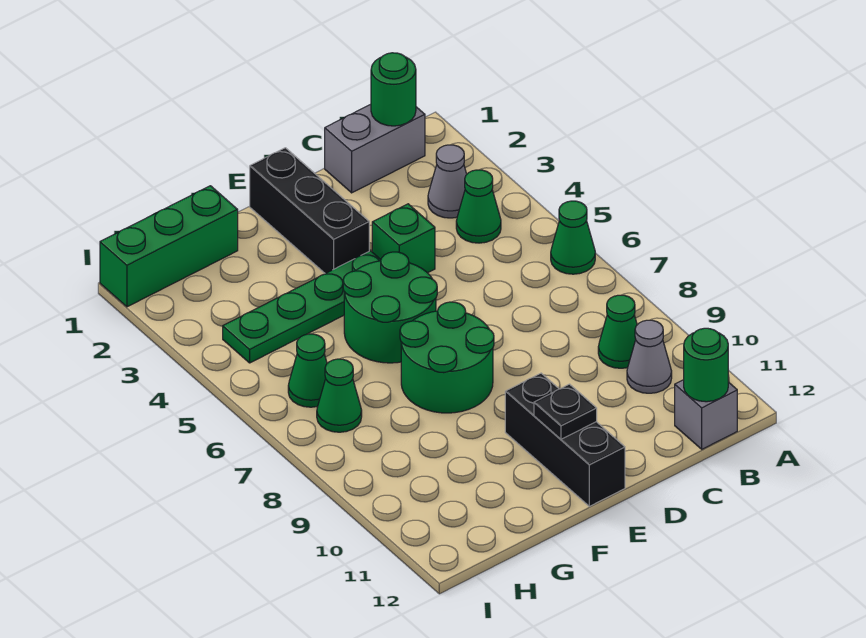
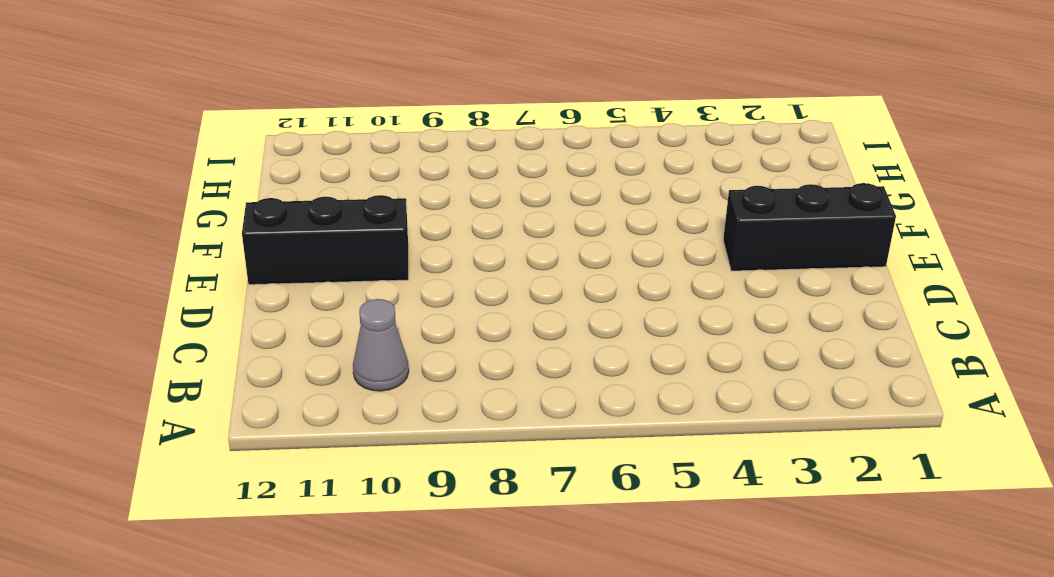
none -> green 1x1 cone [551,201,595,274]
none -> grey 1x2 brick [325,104,425,193]
none -> grey 1x1 cone [428,145,467,218]

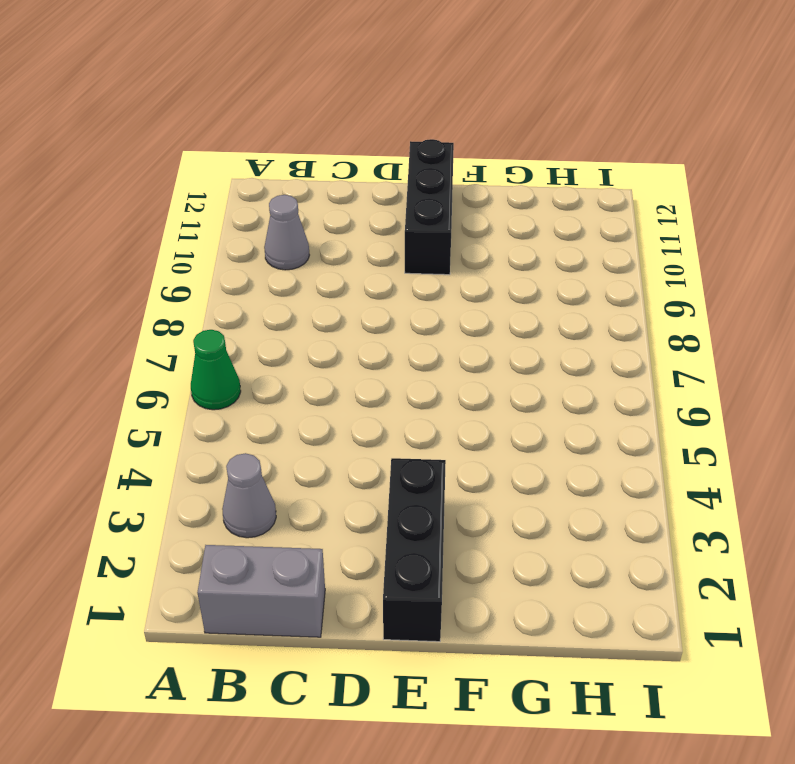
none -> green 1x1 cone [456,170,501,243]
none -> green 1x1 cone [598,295,637,368]
none -> grey 1x1 brick [675,380,737,449]

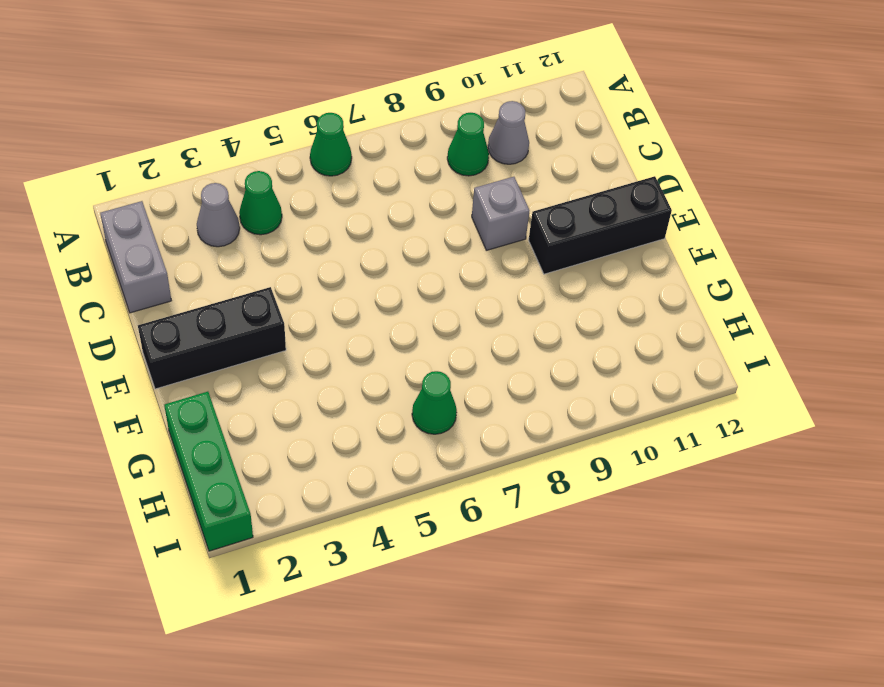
grey 1x1 brick [472,177,530,250] -> grey 1x1 brick moved to [675,380,737,449]
none -> green 1x1 brick [372,204,435,273]
none -> green 1x4 plate [223,251,381,363]
none -> green 2x2 round brick [343,252,437,363]

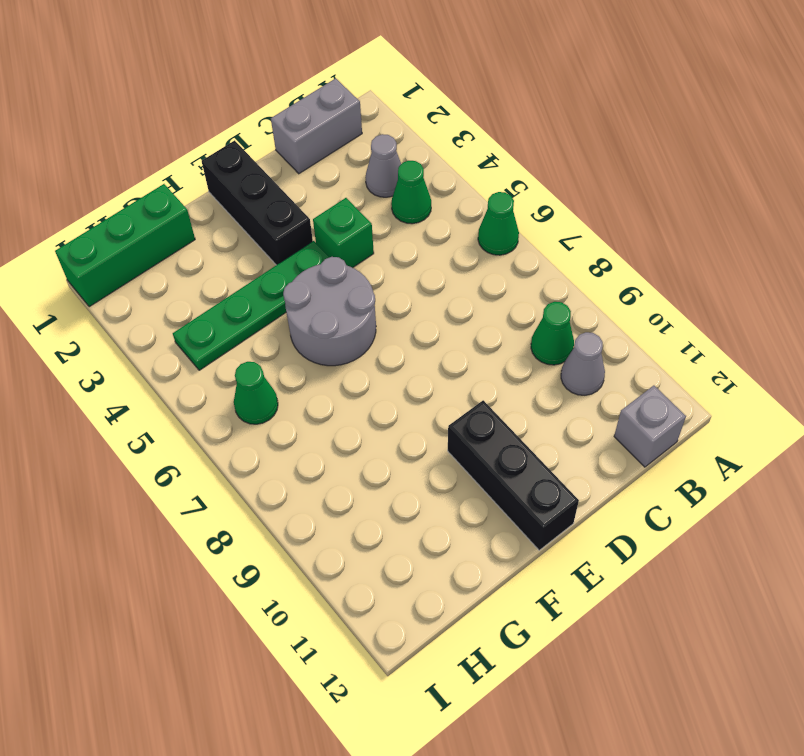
grey 2x2 round brick [283,257,376,366] -> green 2x2 round brick [343,252,437,363]
none -> green 2x2 round brick [400,302,494,413]
none -> green 1x1 cone [317,359,362,432]
none -> green 1x1 round brick [371,53,416,126]

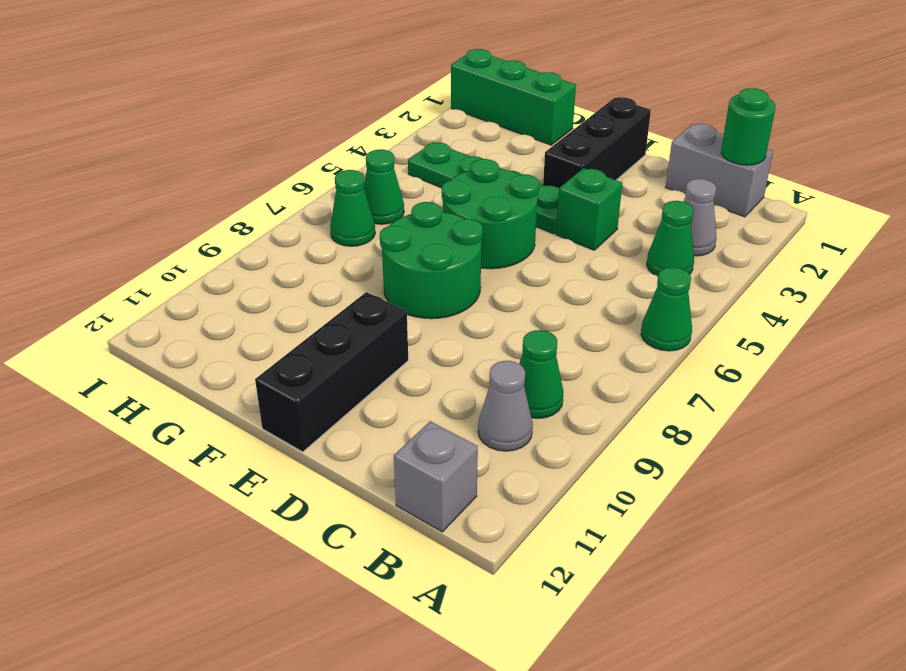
none -> green 1x1 round brick [684,328,728,402]
none -> black 1x1 plate [534,384,597,439]

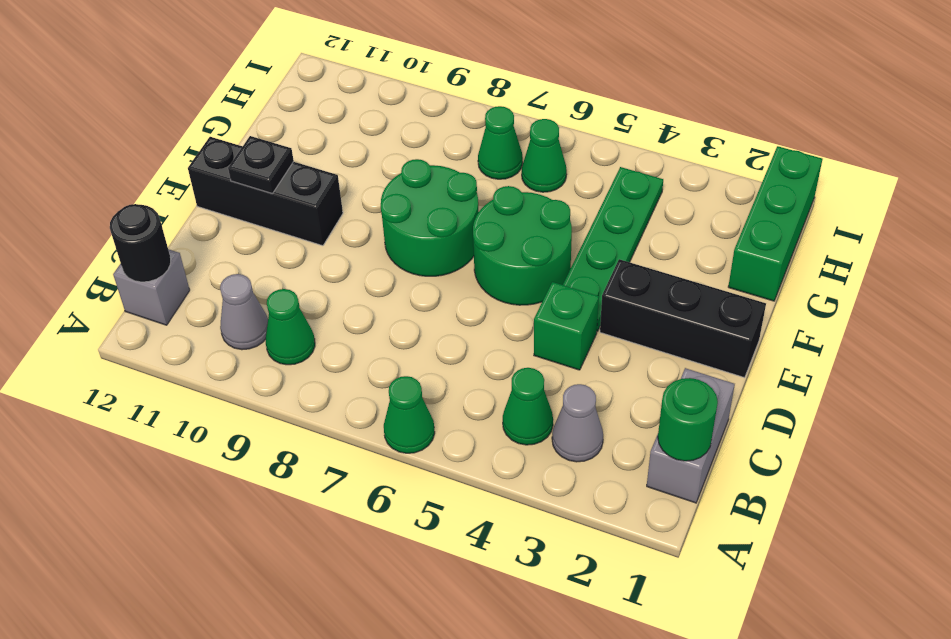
black 1x1 round brick [110,204,171,282] -> green 1x1 round brick [684,328,728,402]

